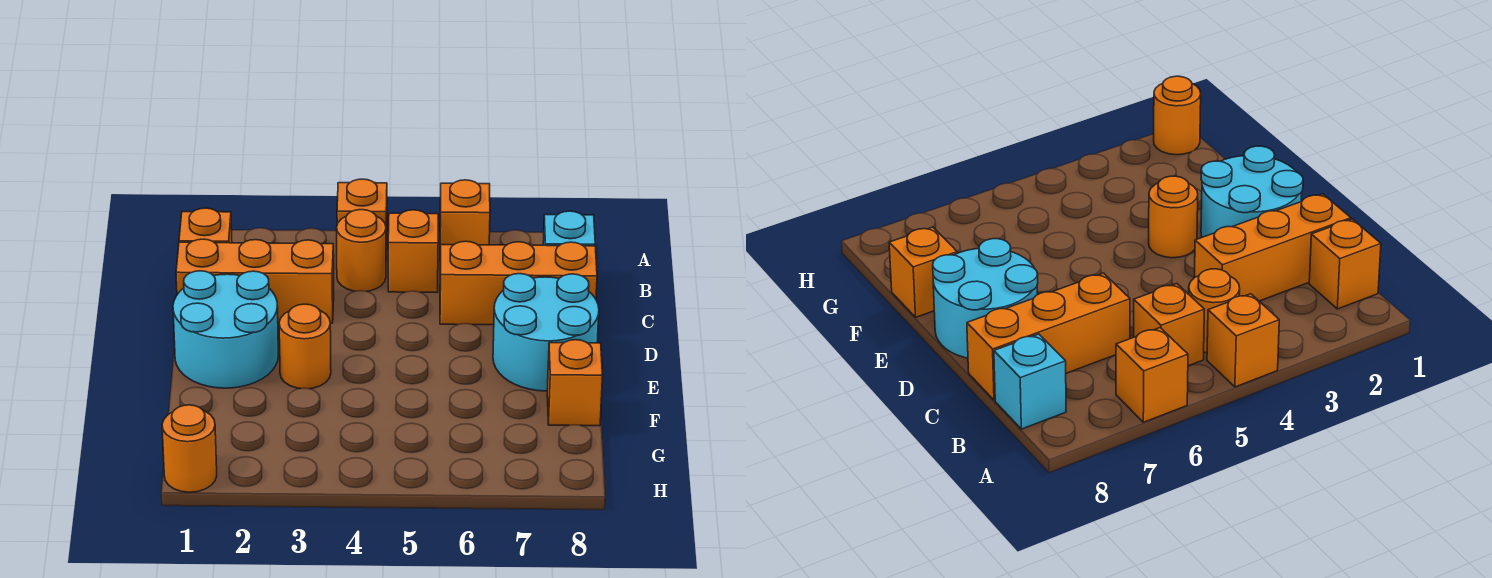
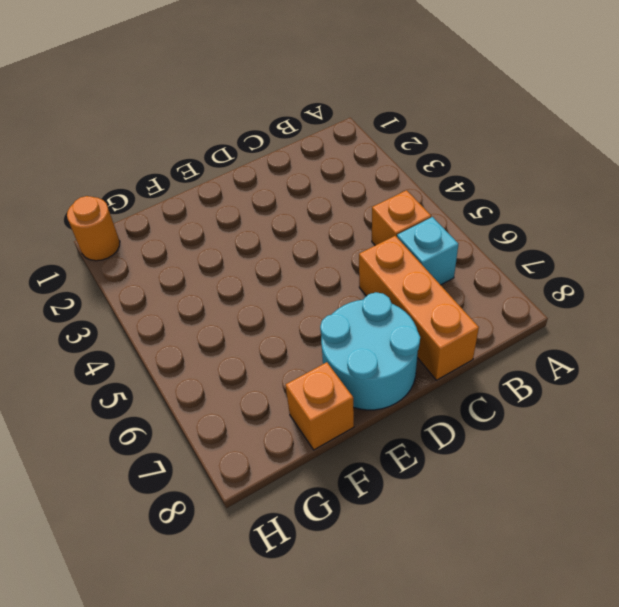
cyan 1x1 brick [397,217,458,285] -> cyan 1x1 brick moved to [543,211,595,246]
none -> orange 1x1 brick [337,179,387,249]
none -> orange 1x1 brick [440,180,490,260]
none -> orange 1x1 brick [179,208,232,243]

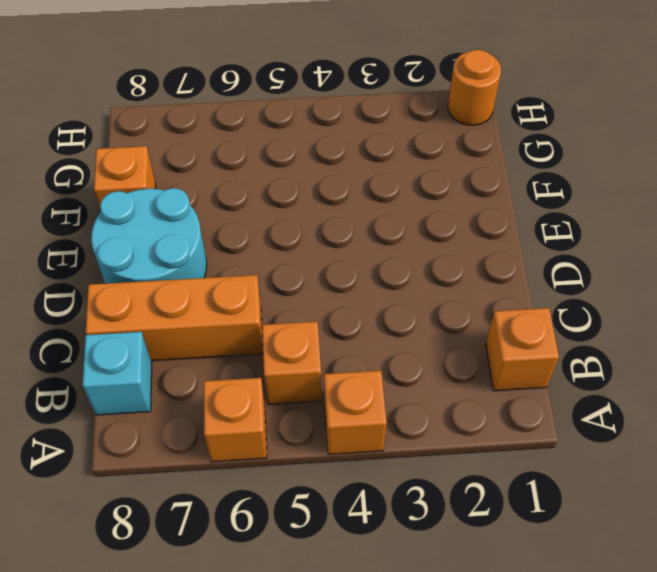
none -> orange 1x1 round brick [337,210,386,291]
none -> orange 1x3 brick [176,239,334,323]
none -> cyan 2x2 round brick [173,271,278,388]

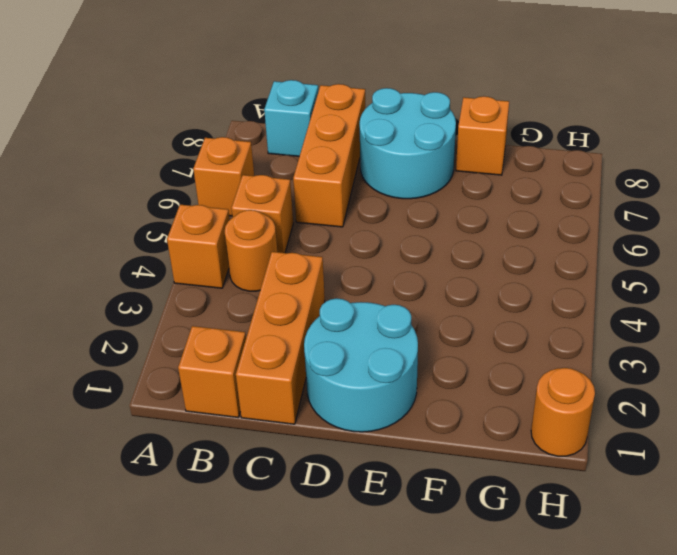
none -> orange 1x1 round brick [279,304,331,389]

